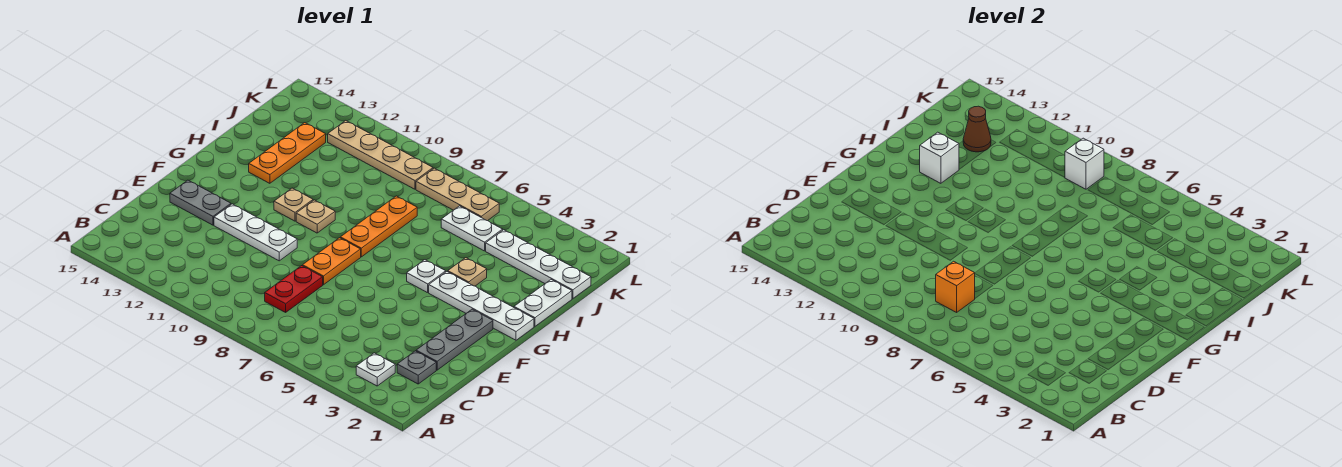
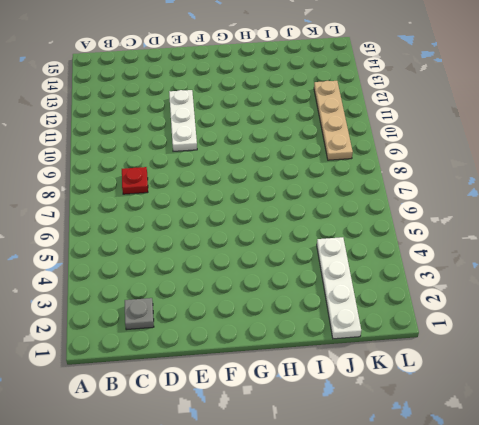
red 1x1 plate [122,167,148,194] -> red 1x2 plate [265,266,323,312]
none -> white 1x1 plate [356,353,395,386]
none -> grey 1x3 plate [416,309,493,370]
none -> orange 1x2 plate [303,238,361,285]

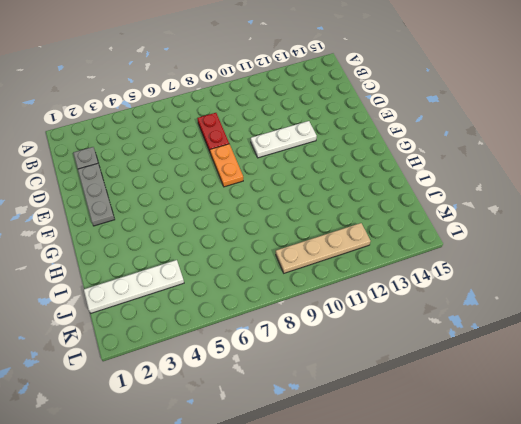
none -> white 1x1 plate [356,353,395,386]
none -> grey 1x2 plate [170,180,231,225]
none -> white 1x4 plate [429,272,534,340]

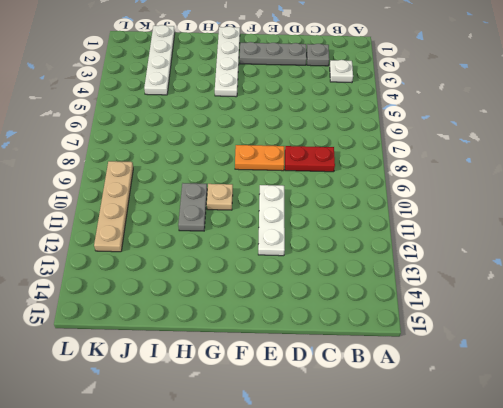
grey 1x2 plate [178,183,207,231] -> grey 1x2 plate moved to [170,180,231,225]
none -> white 1x1 plate [407,260,446,293]
none -> orange 1x3 plate [340,196,417,257]
none -> tan 1x1 plate [274,188,313,221]

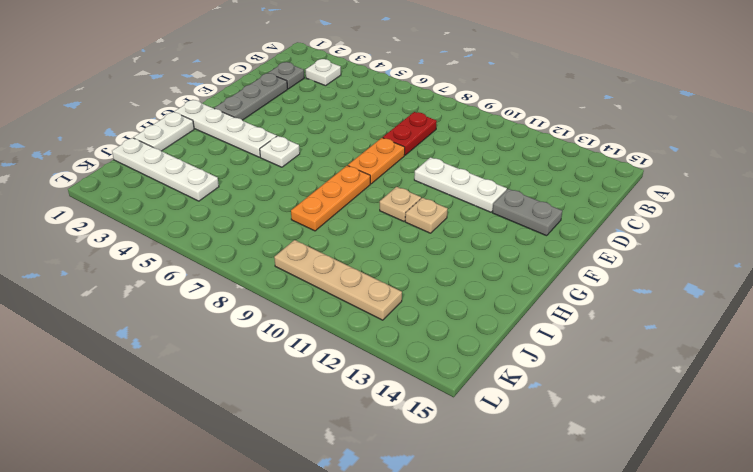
none -> tan 1x1 plate [448,258,487,286]
none -> orange 1x3 plate [249,123,326,183]
none -> white 1x2 plate [441,206,503,251]

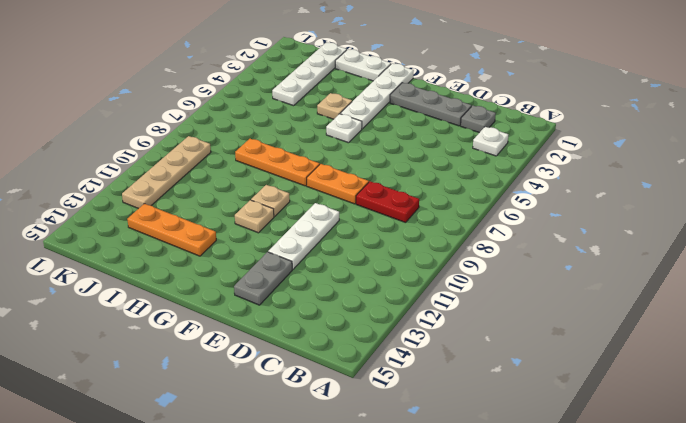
none -> white 1x2 plate [441,206,503,251]
none -> tan 1x3 plate [416,168,499,221]
none -> orange 1x1 brick [936,261,975,312]

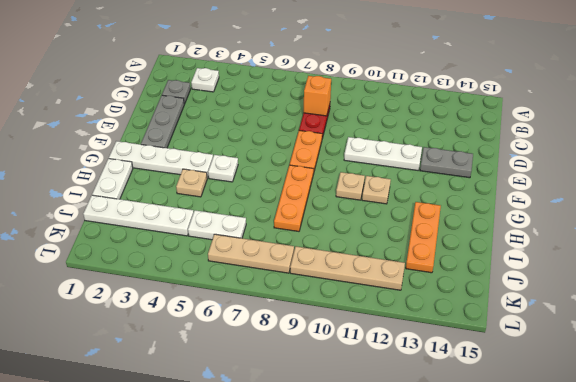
none -> white 1x1 brick [920,132,959,183]
none -> brown 1x1 cone [963,106,991,152]
none -> white 1x1 brick [1065,138,1104,189]

